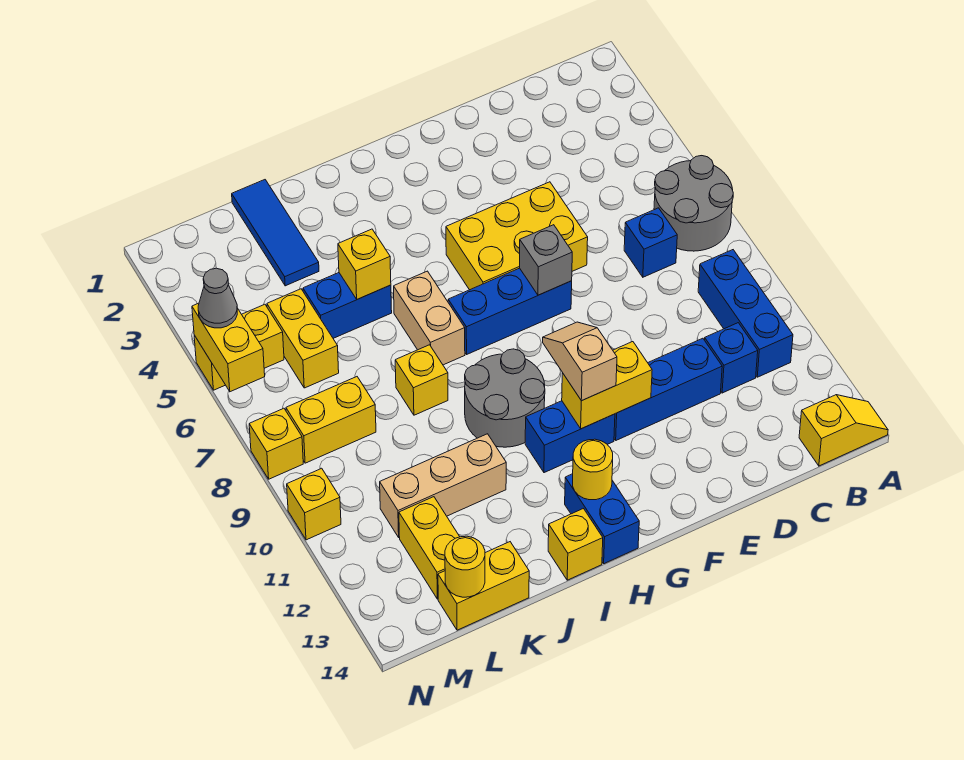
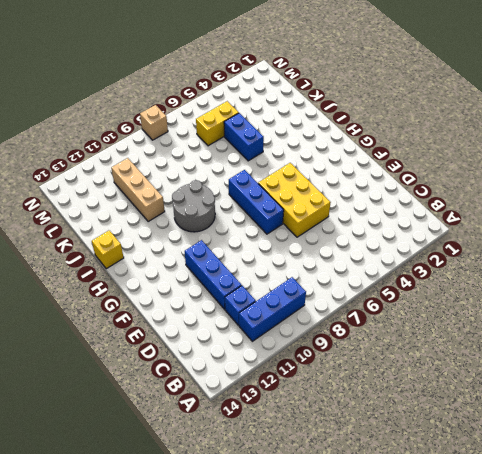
tan 1x1 brick [140,105,168,140] -> yellow 1x1 brick [249,408,303,479]
none -> grey 2x2 round brick [654,156,733,251]
none -> yellow 1x2 slope [799,395,888,466]
none -> blue 1x1 brick [624,208,677,277]
none -> blue 1x2 brick [525,401,615,473]

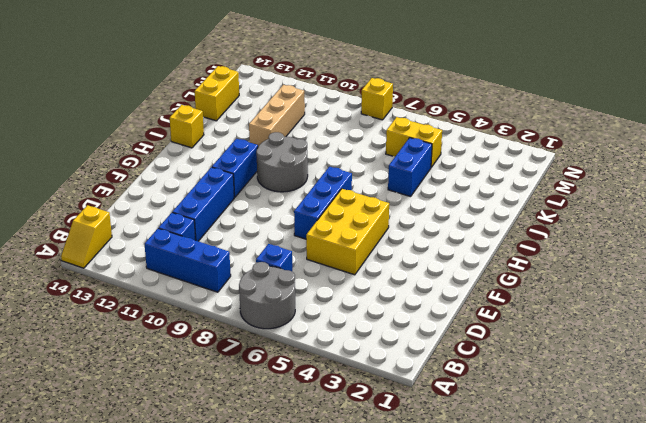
none -> blue 1x2 brick [565,474,639,564]
none -> tan 1x2 brick [394,271,465,365]
none -> yellow 1x1 brick [395,345,448,415]
none -> blue 1x3 tile [232,180,319,286]

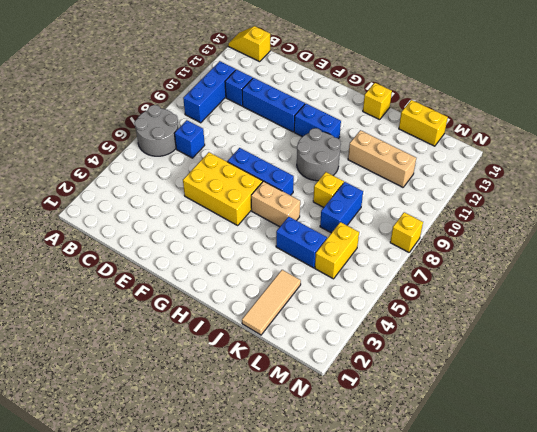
tan 1x2 brick [251,181,300,227] -> tan 1x2 brick turned to [394,271,465,365]
tan 1x3 tile [242,270,301,335] -> blue 1x3 tile [232,180,319,286]
blue 1x2 brick [320,182,363,233] -> blue 1x2 brick moved to [565,474,639,564]
none -> yellow 1x2 brick [286,377,376,463]
none -> yellow 1x2 brick [399,497,460,599]
none -> yellow 1x2 brick [194,304,284,390]
none -> yellow 1x1 brick [287,468,341,540]

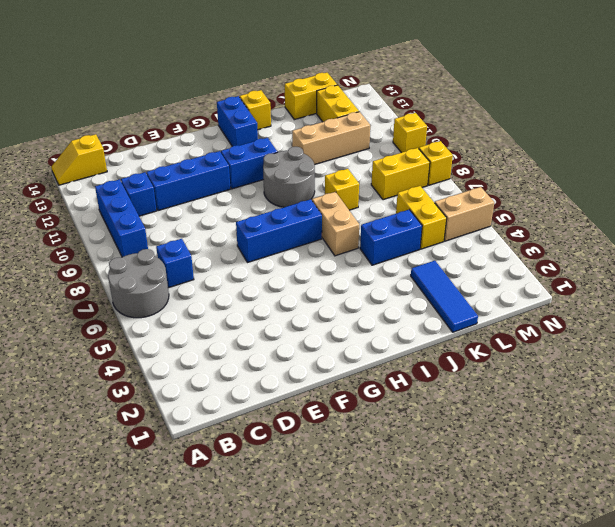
tan 1x2 brick [435,187,494,241] -> yellow 1x2 brick [194,304,284,390]
none -> yellow 2x3 brick [446,182,588,290]
none -> grey 1x1 brick [520,225,572,295]
none -> yellow 1x2 brick [562,342,652,429]
none -> yellow 1x1 round brick [573,439,613,500]

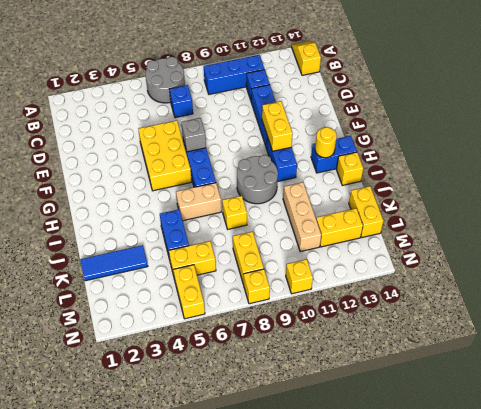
none -> yellow 1x1 brick [338,229,391,299]
none -> yellow 1x1 round brick [445,536,485,597]
none -> yellow 1x2 brick [192,303,265,392]
none -> tan 1x2 slope [543,322,617,401]

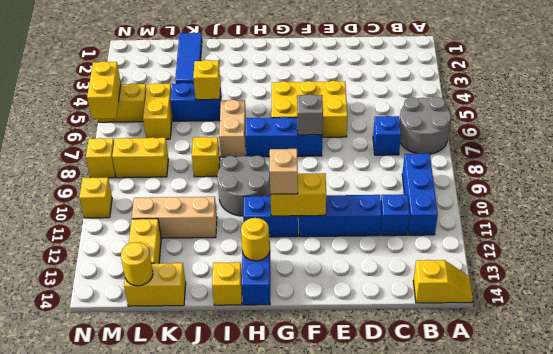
none -> grey 1x1 cone [198,268,237,328]

